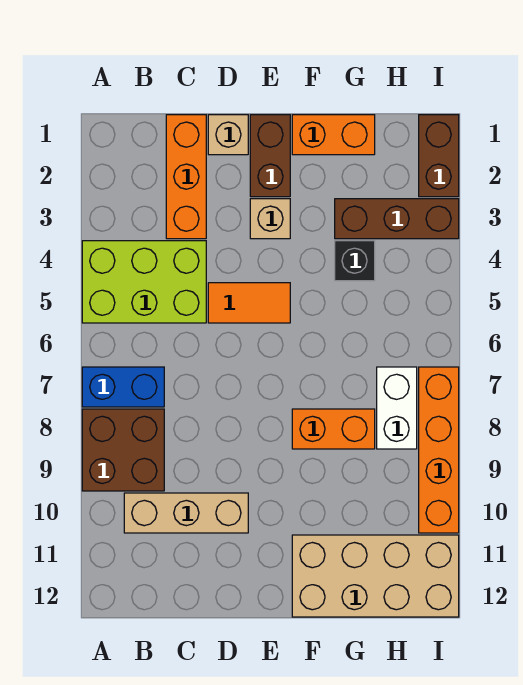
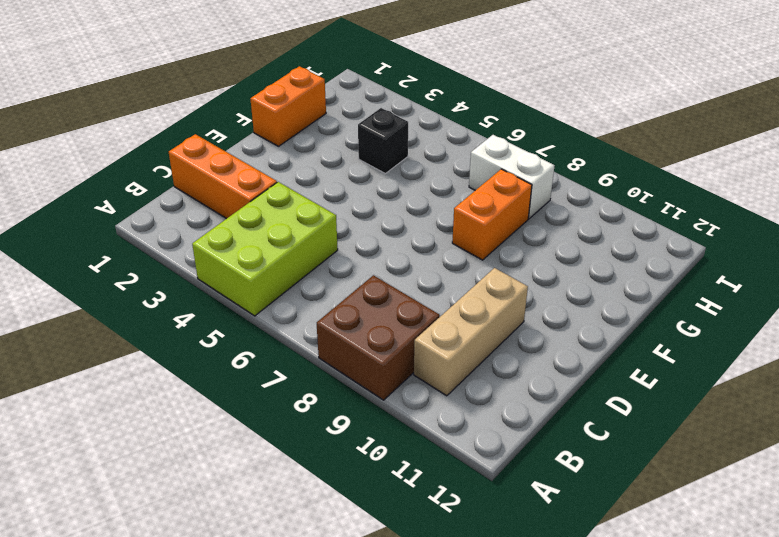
none -> blue 1x2 brick [82,367,164,407]
none -> tan 1x1 brick [208,115,248,155]
none -> orange 1x2 tile [208,283,290,323]

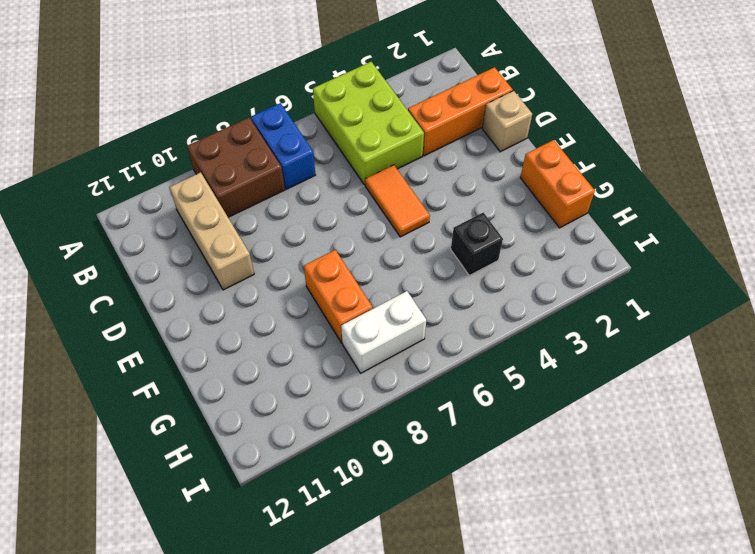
none -> brown 1x2 brick [250,115,290,197]
none -> tan 1x1 brick [250,199,290,239]
none -> tan 2x4 brick [292,535,459,617]

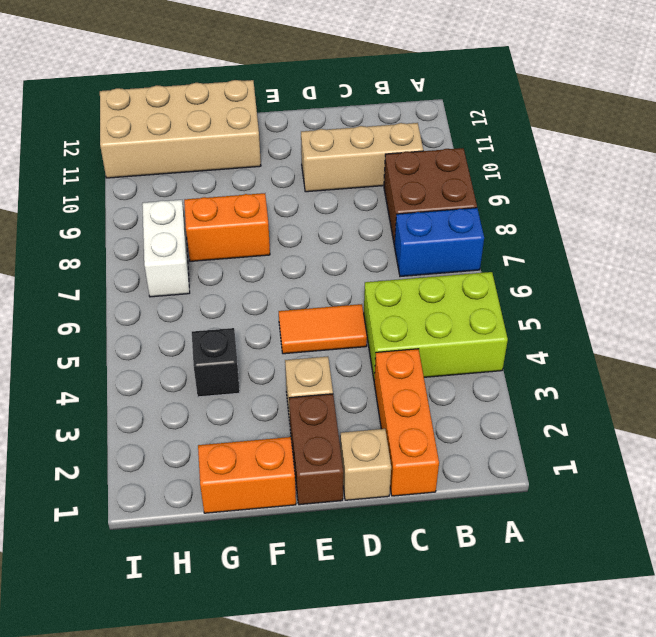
none -> brown 1x3 brick [335,199,459,239]
none -> brown 1x2 brick [419,115,459,197]
none -> orange 1x4 brick [419,367,459,533]

